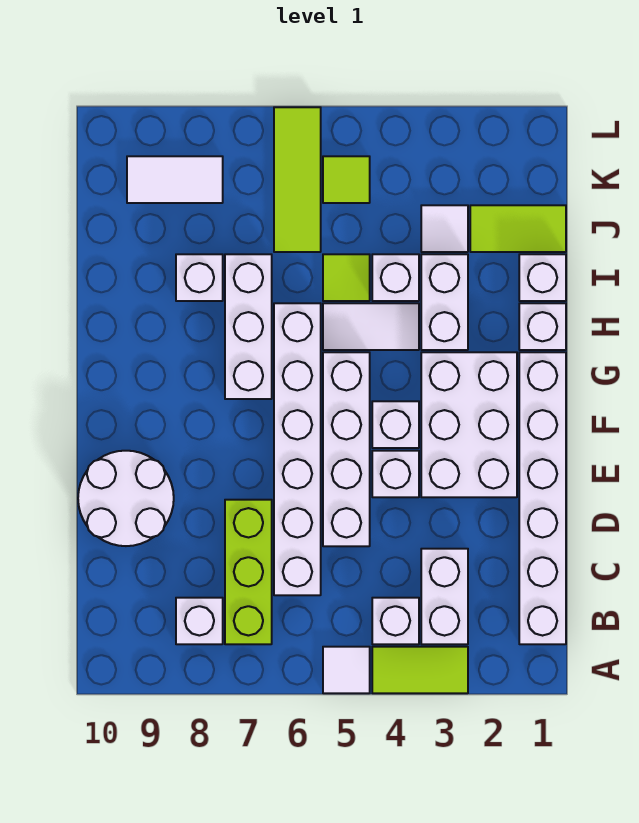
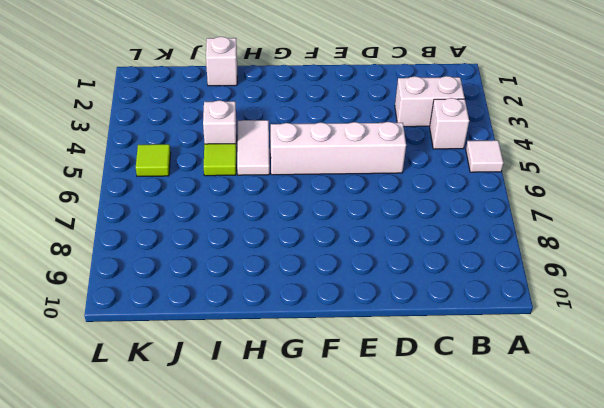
none -> lime 1x2 tile [372,647,468,693]
none -> white 1x6 brick [519,352,566,644]
none -> lime 1x3 brick [225,500,272,644]

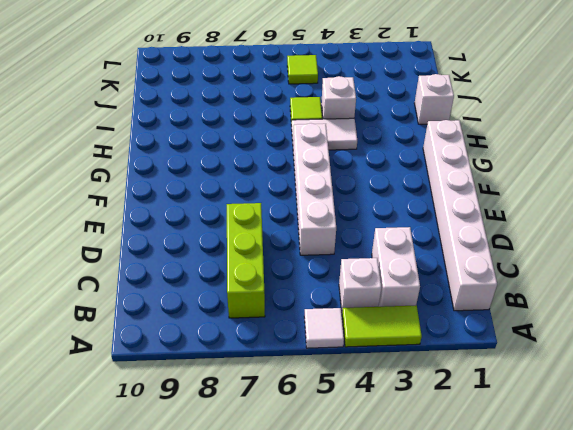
none -> white 1x1 brick [176,598,223,644]
none -> white 1x6 brick [274,303,321,595]
none -> white 2x2 round brick [78,451,174,546]

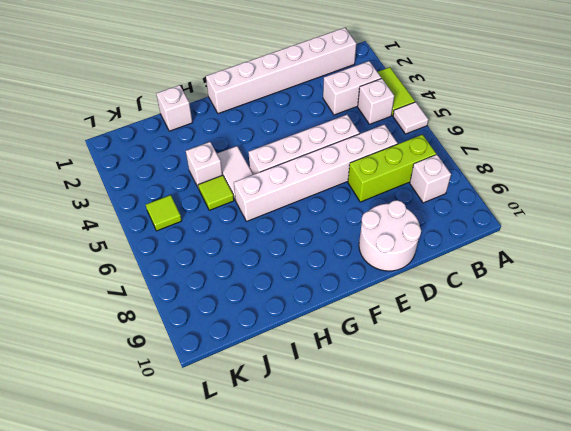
none -> white 2x3 brick [421,352,517,497]
none -> white 1x1 brick [372,451,419,497]
none -> white 1x1 brick [372,401,419,448]

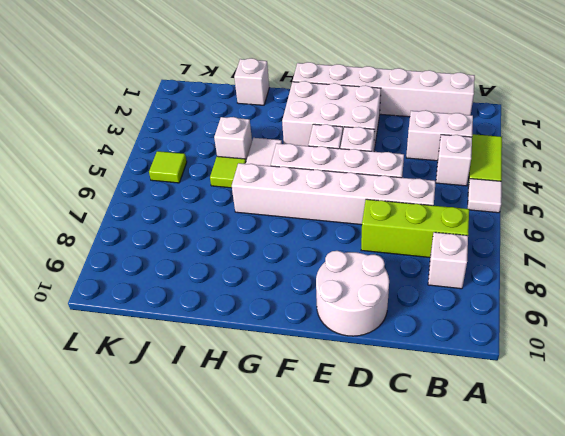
none -> white 1x3 brick [225,254,272,399]
none -> white 1x1 brick [519,303,566,350]
none -> white 1x2 brick [421,254,468,350]

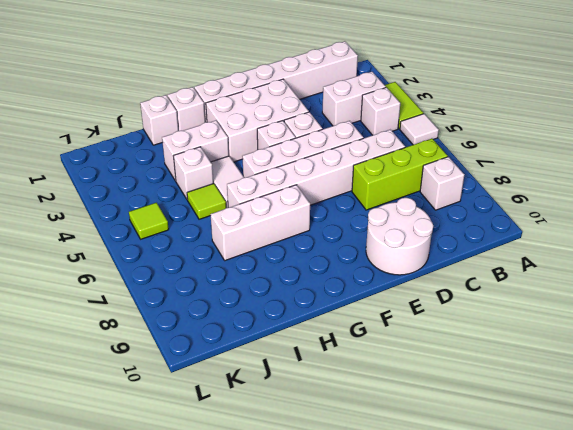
none -> white 1x1 brick [176,254,223,301]
none -> lime 1x2 tile [470,205,566,252]
none -> white 1x1 tile [421,205,468,252]

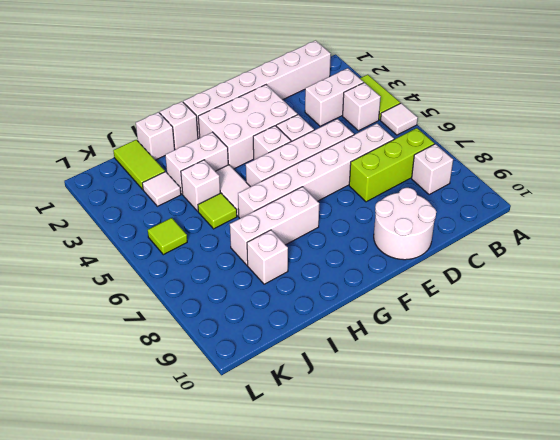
none -> lime 1x3 tile [274,107,321,252]
none -> white 1x2 tile [127,156,223,203]

